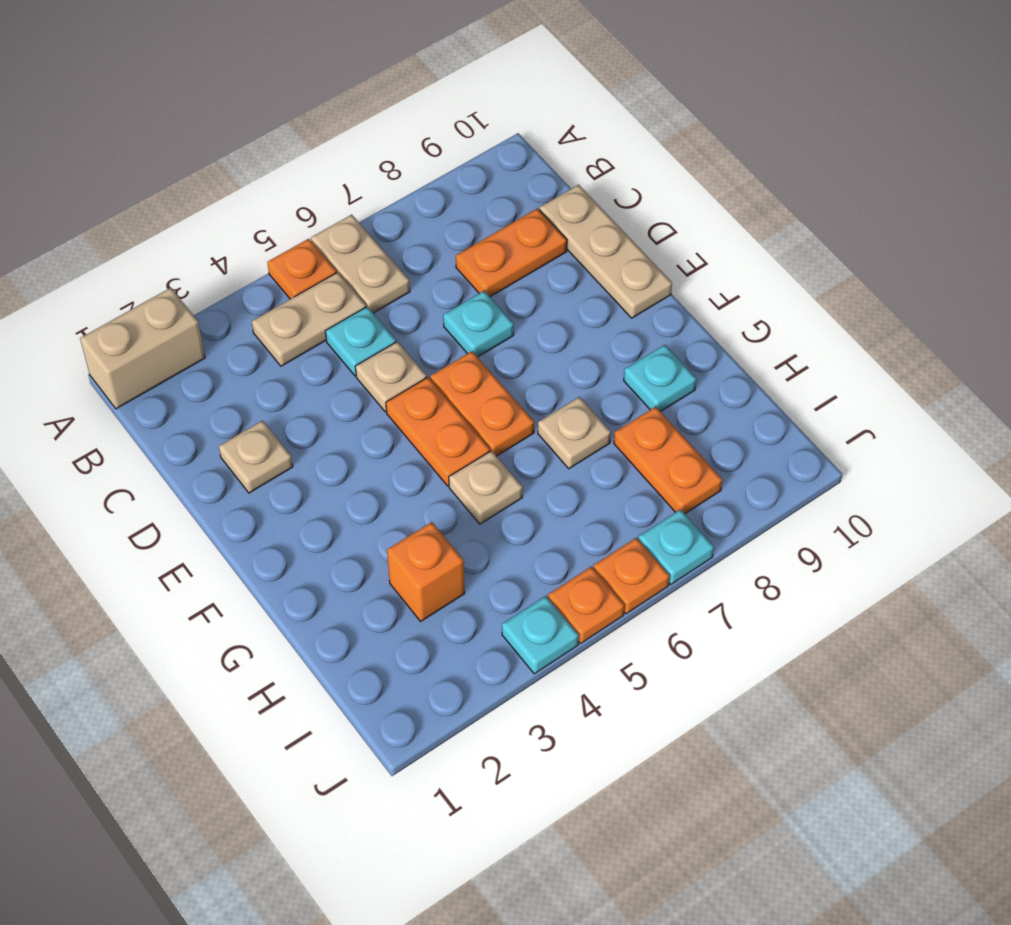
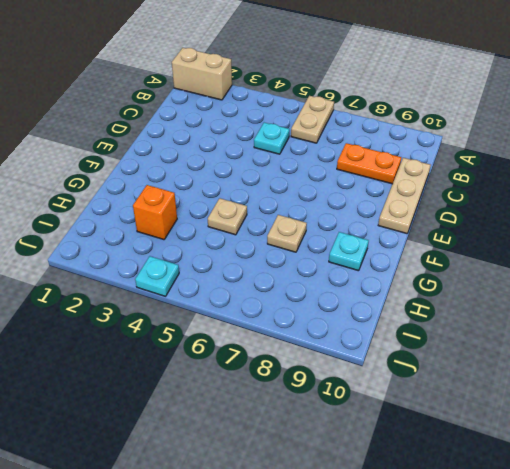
none -> orange 1x1 plate [267,239,337,299]
none -> tan 1x2 plate [252,272,366,366]
none -> tan 1x1 plate [219,421,293,493]

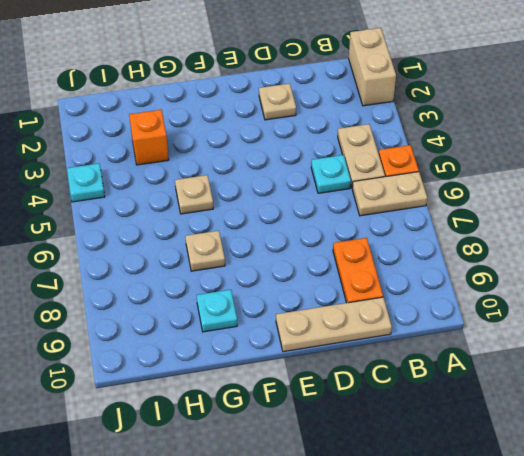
none -> tan 1x1 plate [355,342,427,412]
none -> cyan 1x1 plate [443,291,514,357]
none -> orange 1x2 plate [386,377,490,486]

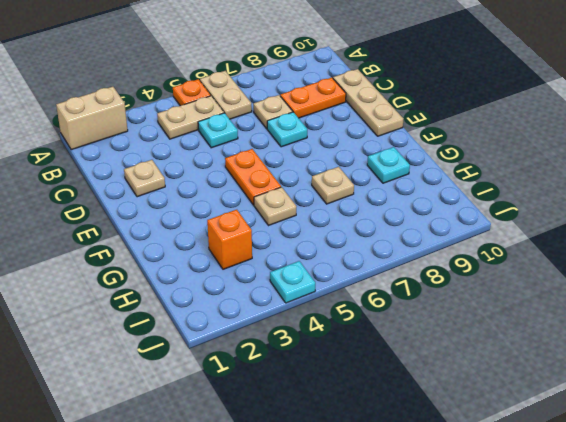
tan 1x1 plate [253,95,293,129] -> tan 1x1 plate moved to [355,342,427,412]
none -> orange 1x2 plate [430,351,534,456]
none -> orange 1x2 plate [614,407,722,514]
none -> orange 1x1 plate [548,567,625,644]

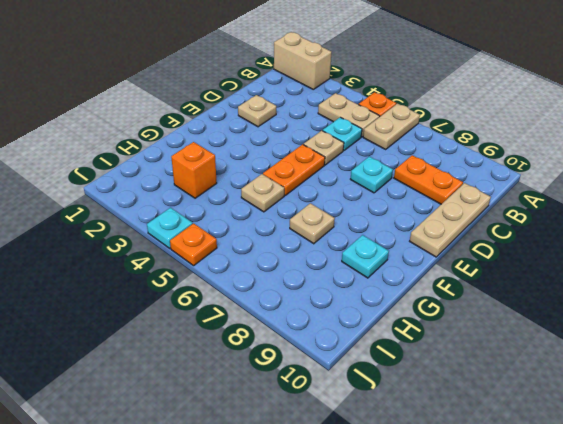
none -> orange 1x2 plate [430,351,534,456]
none -> orange 1x2 plate [614,407,722,514]
none -> orange 1x1 plate [593,538,670,614]

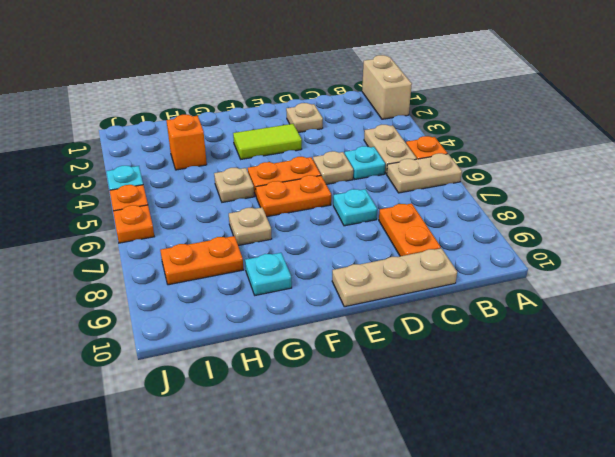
lime 1x2 tile [233,124,302,159] -> none
none -> cyan 1x1 plate [638,509,714,585]

